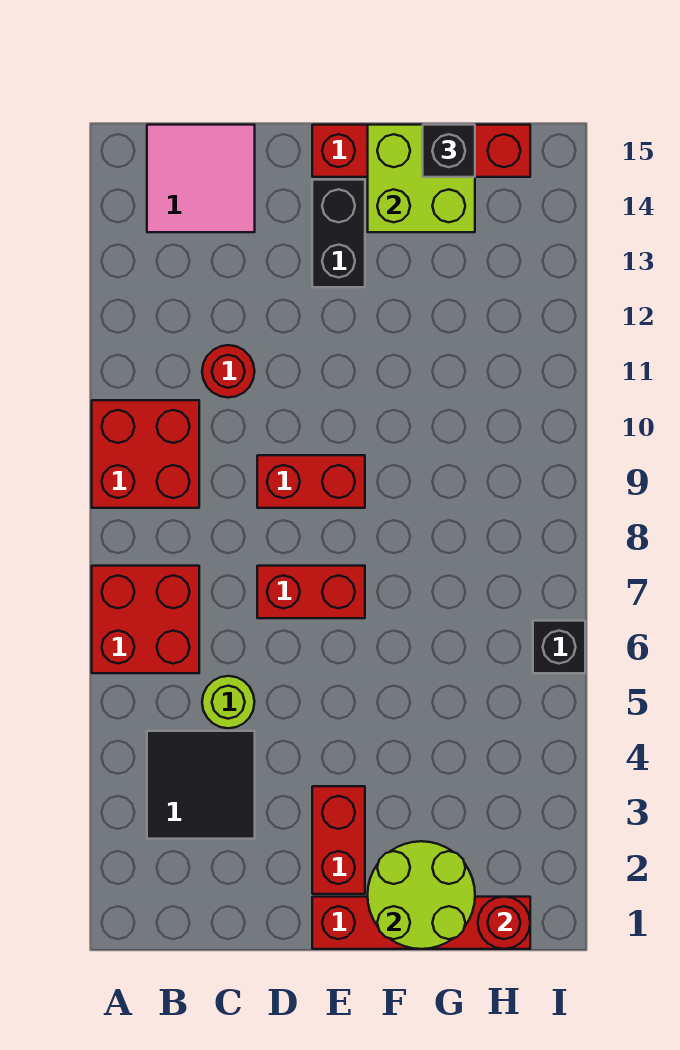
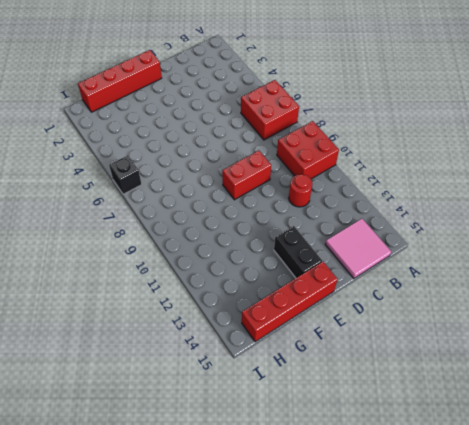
none -> black 2x2 tile [147,731,255,839]
none -> lime 1x1 round brick [202,676,255,728]
none -> red 1x2 brick [257,566,365,618]

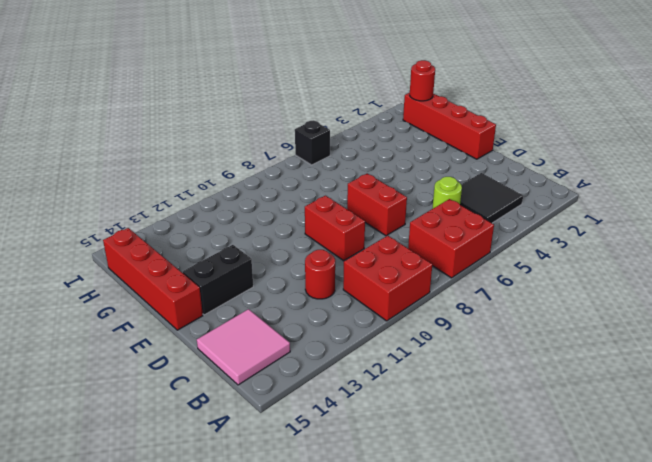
none -> red 1x2 brick [312,786,365,894]
none -> lime 2x2 round brick [368,841,475,949]
none -> lime 2x2 brick [368,125,475,232]

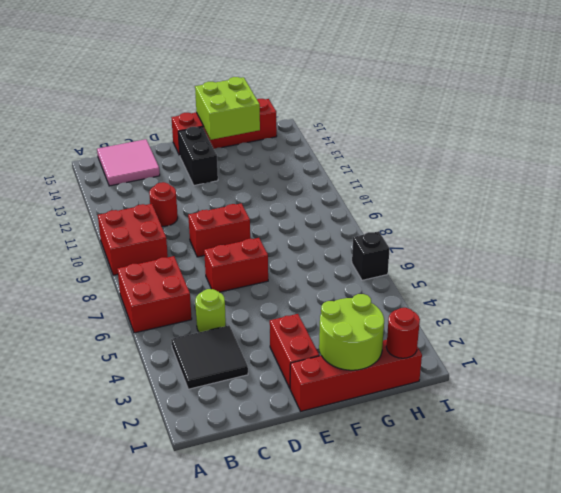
none -> black 1x1 brick [423,125,475,177]

